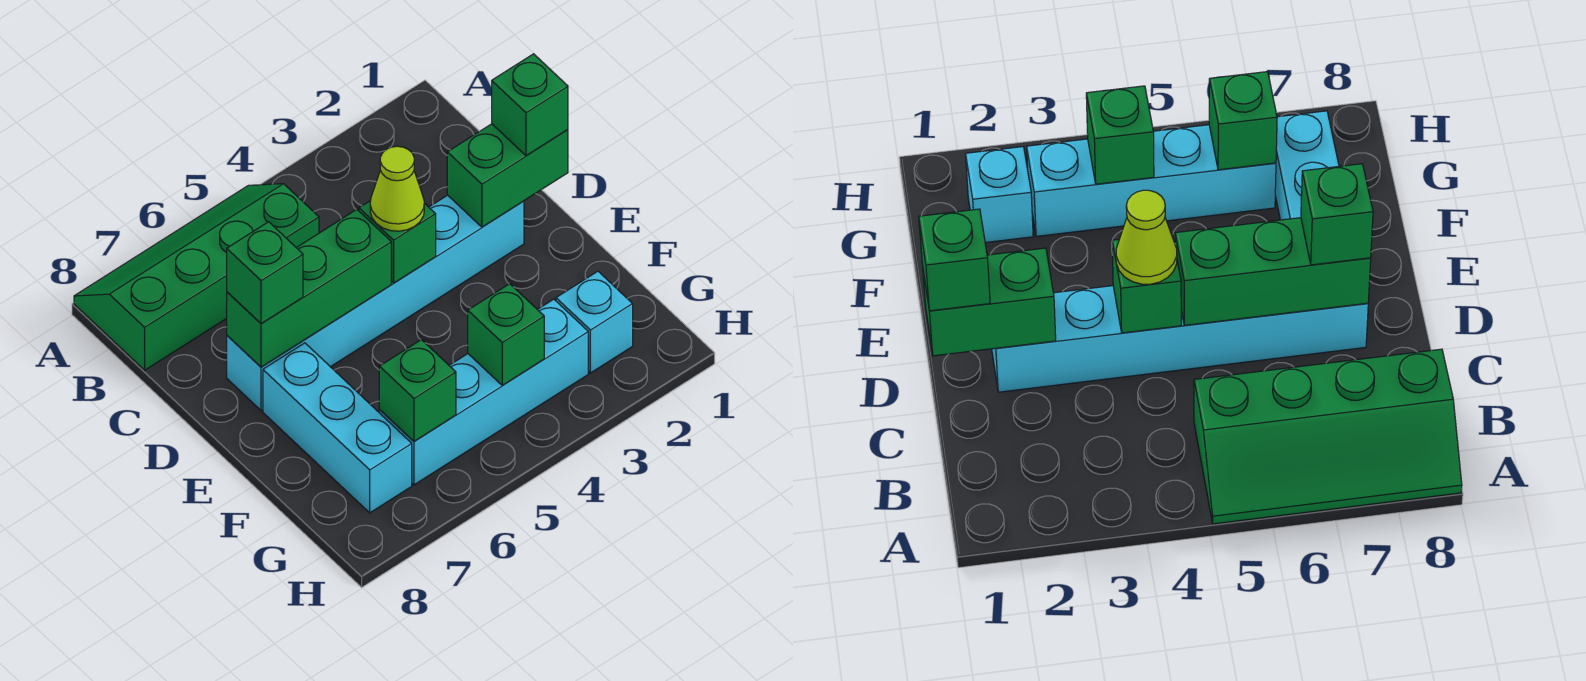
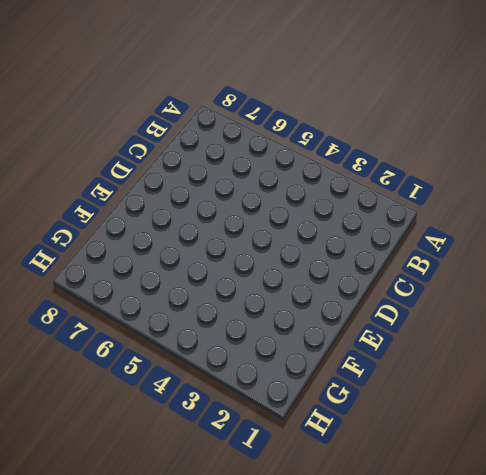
none -> green 2x4 slope [74,184,319,370]
none -> cyan 1x6 brick [227,195,524,411]
none -> cyan 1x3 brick [263,343,412,513]

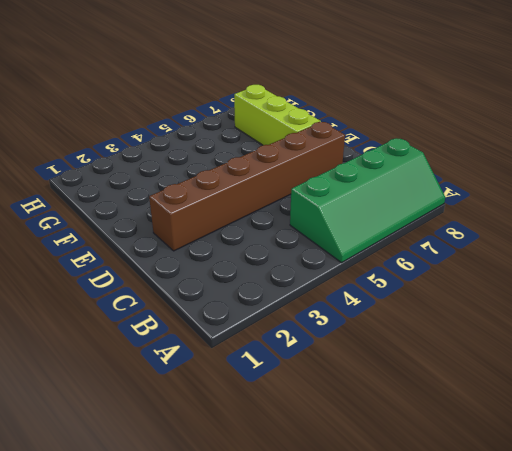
brown 1x6 brick [149,122,345,251] -> cyan 1x6 brick [227,195,524,411]
lime 1x3 brick [234,85,321,145] -> cyan 1x3 brick [263,343,412,513]
none -> cyan 1x1 brick [556,271,633,373]
none -> cyan 1x4 brick [379,299,588,485]
none -> green 1x2 brick [447,124,568,227]

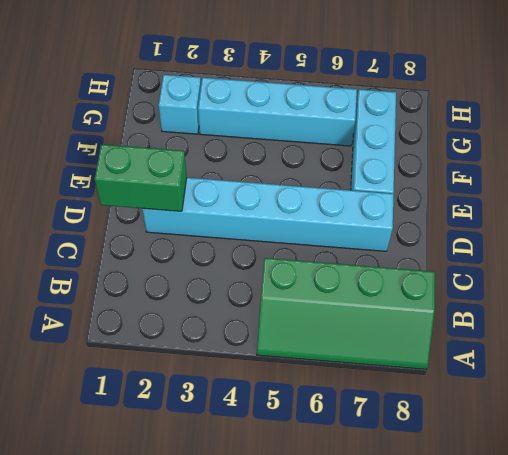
none -> green 1x1 brick [359,201,436,283]
none -> green 1x3 brick [227,209,391,367]
none -> green 1x1 brick [468,284,544,386]

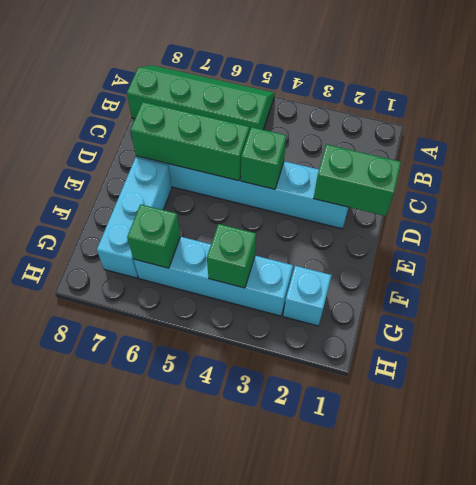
none -> green 1x1 brick [492,54,568,156]
none -> lime 1x1 cone [370,146,424,231]
none -> green 1x1 brick [227,222,303,324]

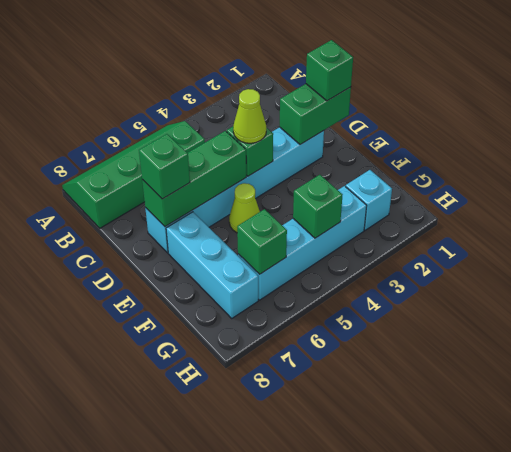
lime 1x1 cone [229,183,260,233] -> none

